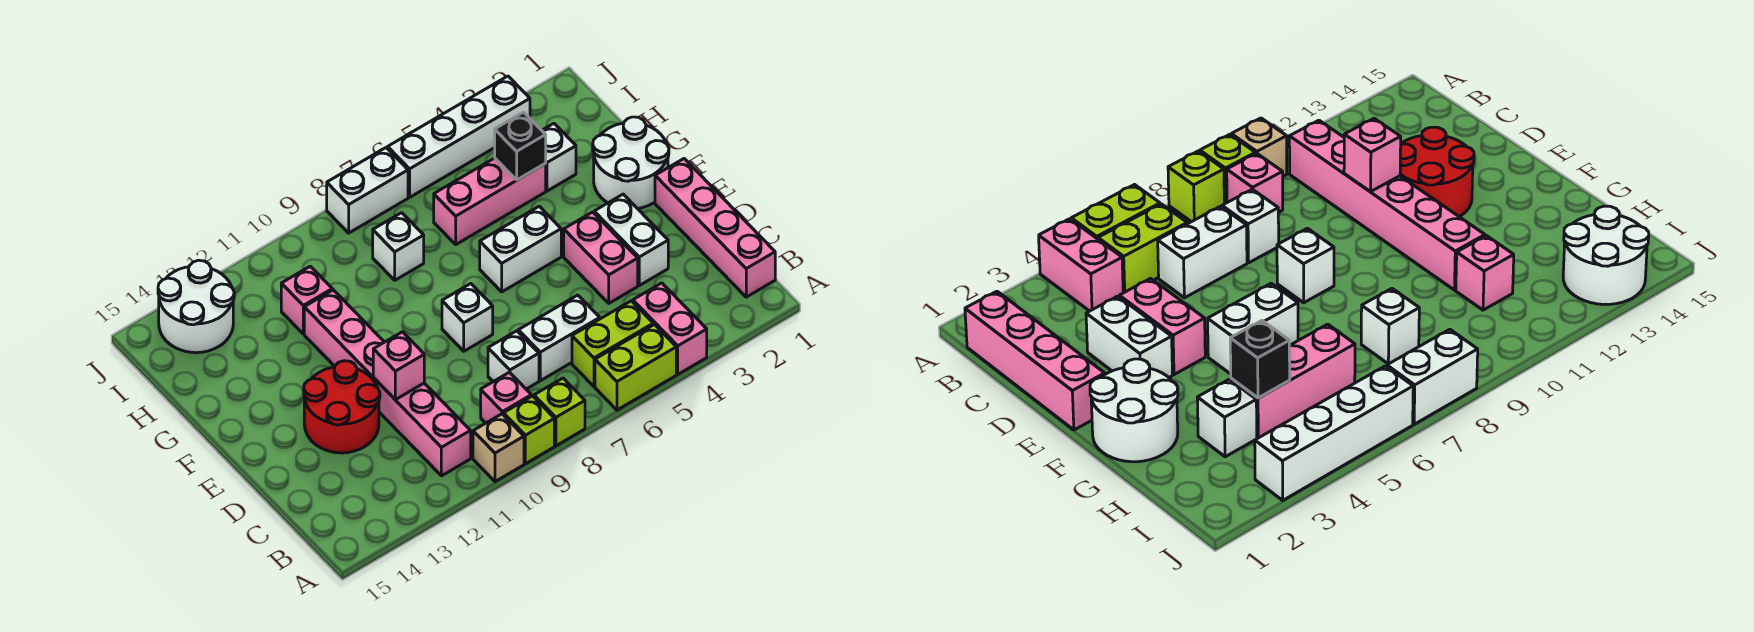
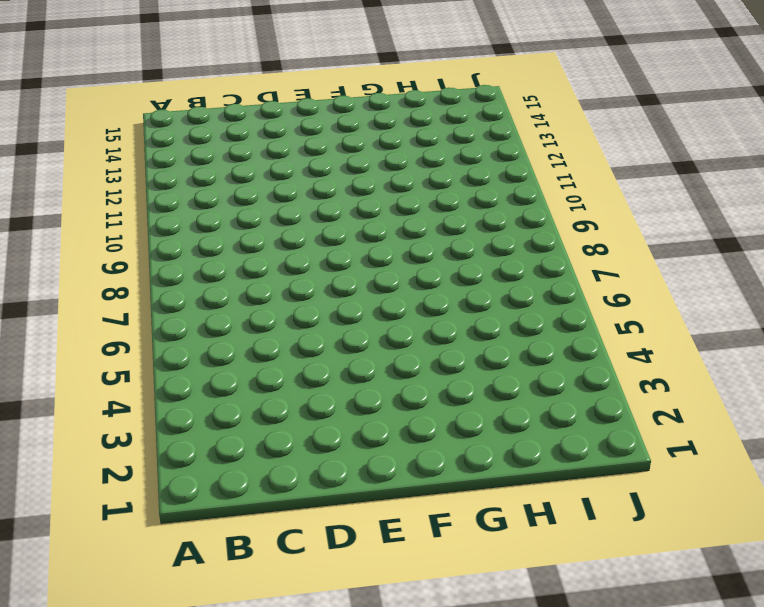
none -> pink 1x2 brick [633,283,707,374]
none -> lime 1x2 brick [595,324,676,410]
none -> lime 1x1 brick [534,378,585,446]

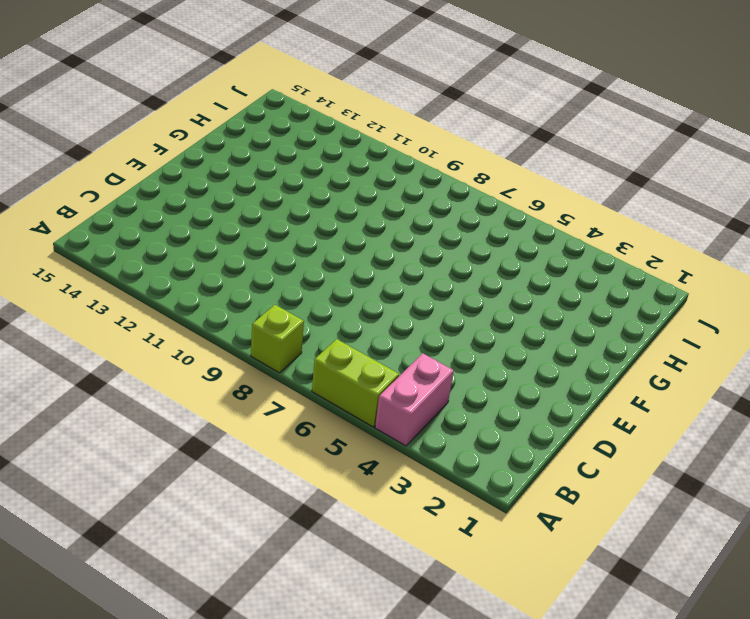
none -> lime 1x1 brick [504,396,554,464]
none -> tan 1x1 brick [473,414,524,482]
none -> pink 1x4 brick [655,159,775,297]

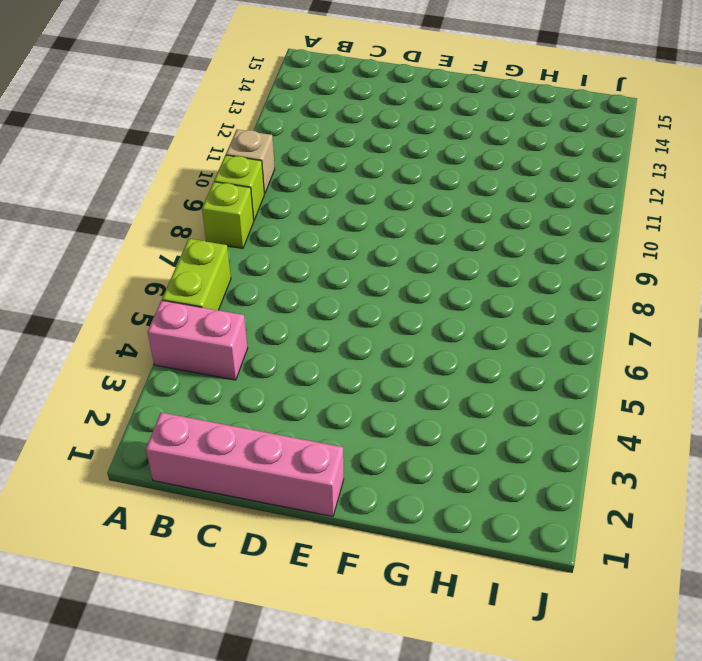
none -> lime 1x2 brick [572,301,653,386]
none -> pink 1x1 brick [481,372,531,423]
none -> pink 1x6 brick [304,290,471,476]

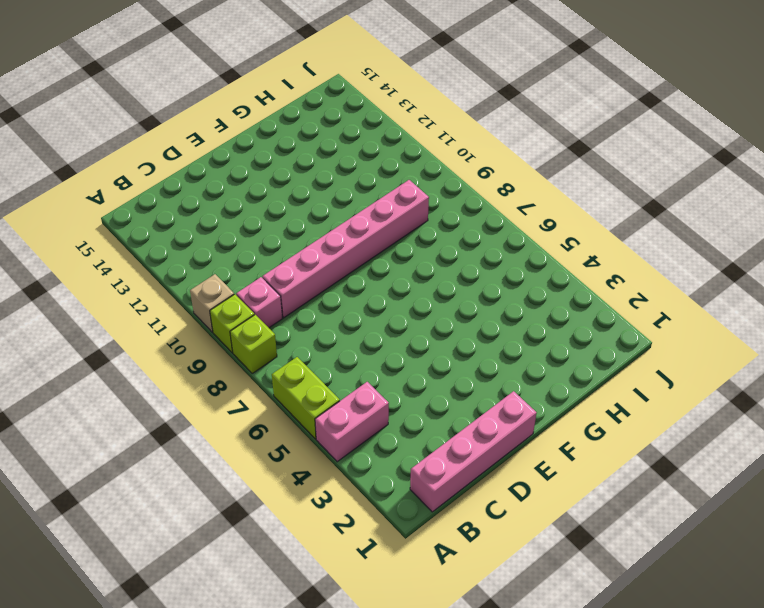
pink 1x6 brick [262,180,429,318] -> pink 1x6 brick moved to [304,290,471,476]
none -> lime 1x2 brick [572,301,653,386]
none -> white 1x2 brick [518,295,600,381]
none -> white 1x1 brick [488,331,539,389]

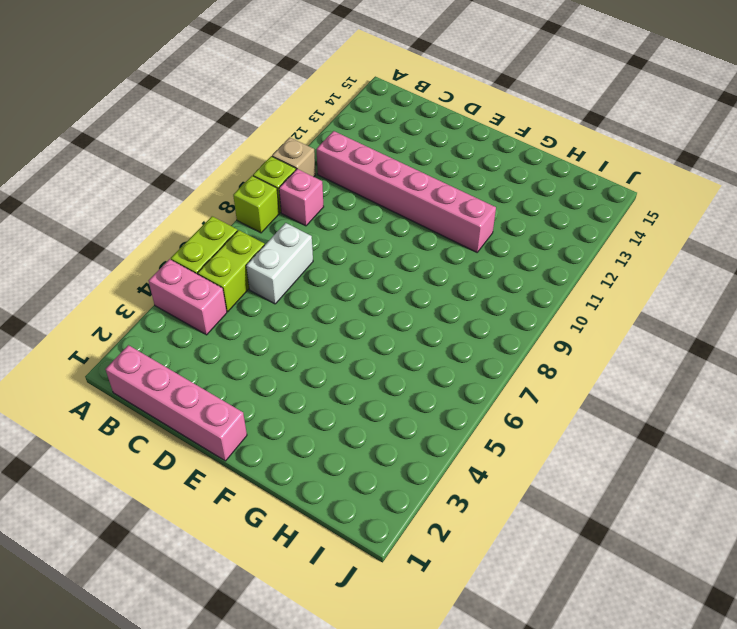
none -> white 1x1 brick [488,331,539,389]
none -> white 1x2 brick [594,194,668,285]
none -> pink 1x2 brick [564,212,638,303]

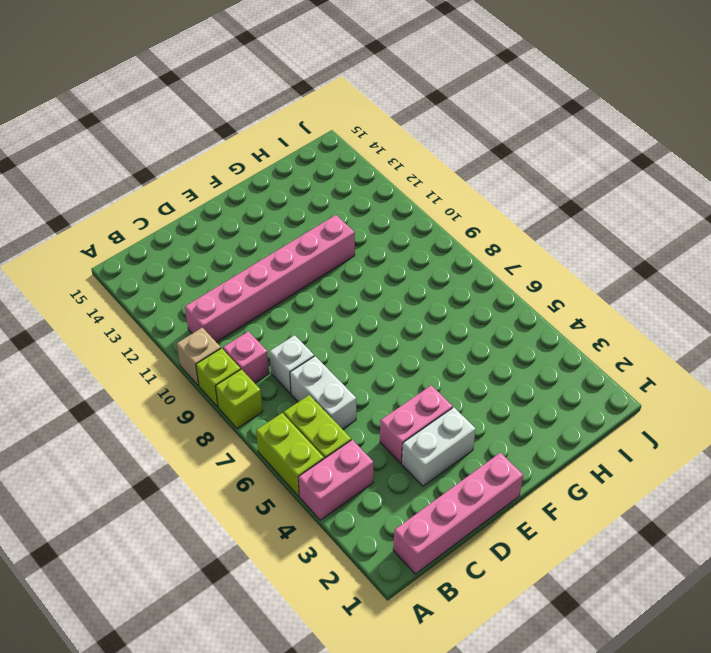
none -> red 2x2 round brick [304,361,380,453]
none -> white 1x1 brick [442,284,493,351]
none -> white 2x2 round brick [593,117,669,209]

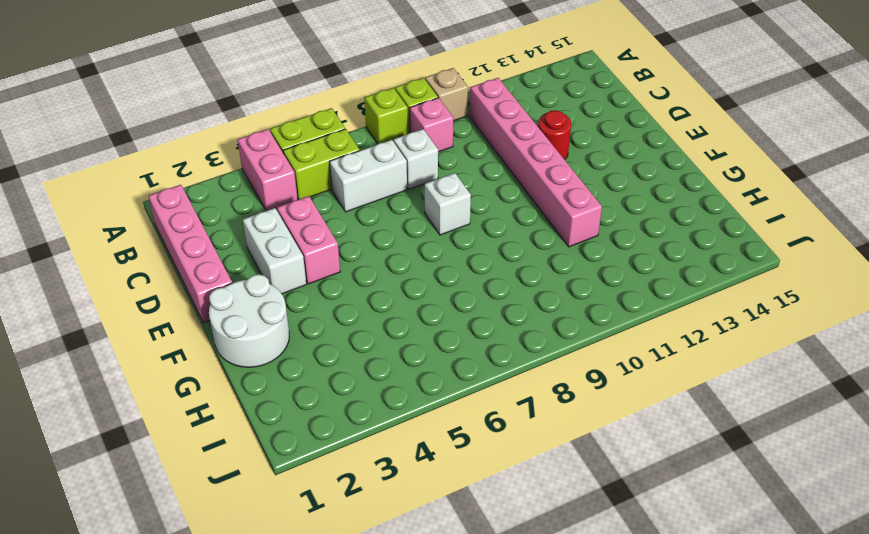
red 1x1 round brick [538,110,571,160] -> red 2x2 round brick [304,361,380,453]
none -> white 1x2 brick [480,206,561,292]
none -> white 1x1 brick [542,123,576,191]
none -> pink 1x3 brick [434,158,546,244]

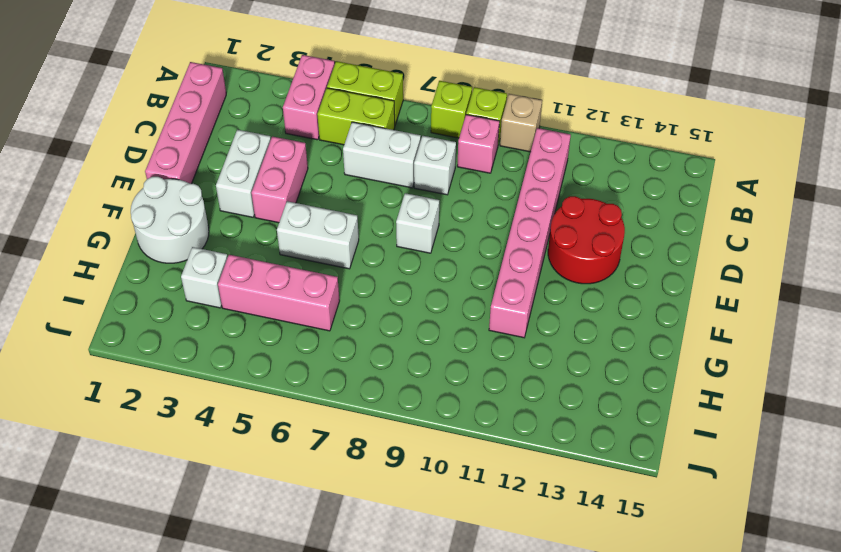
none -> white 1x1 brick [373,213,424,280]
none -> pink 1x1 brick [281,266,332,334]
none -> white 2x2 round brick [158,260,234,353]

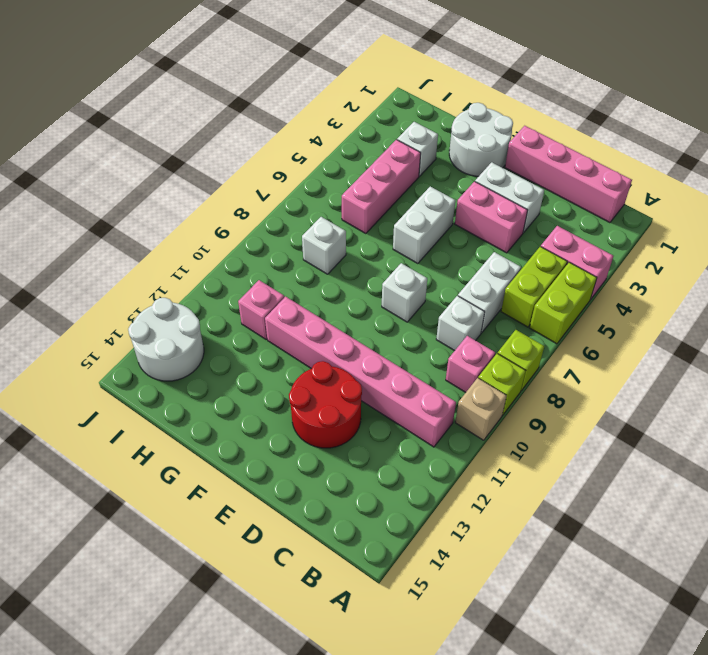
none -> white 1x4 brick [388,76,530,197]
none -> white 1x2 brick [327,148,408,233]
none -> pink 1x1 brick [373,332,424,400]

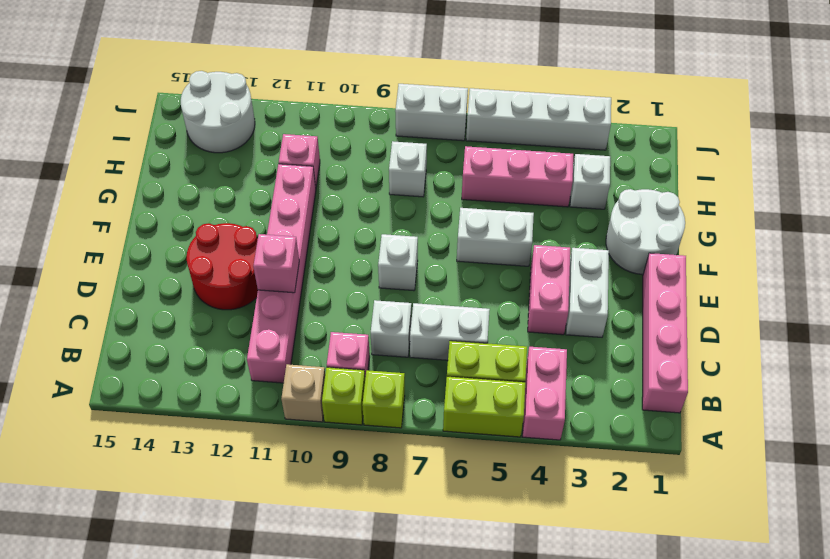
none -> black 1x1 brick [495,112,546,180]

